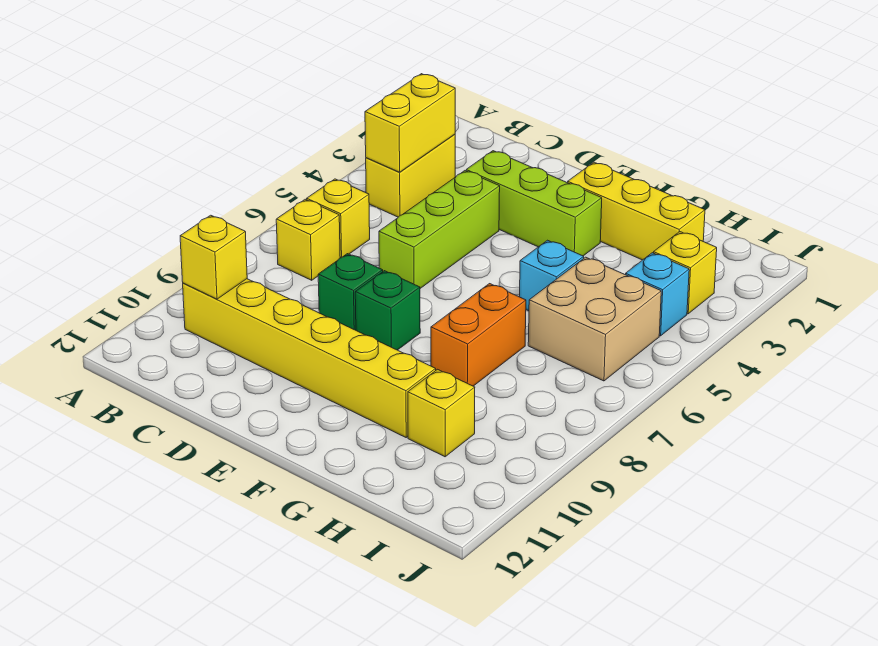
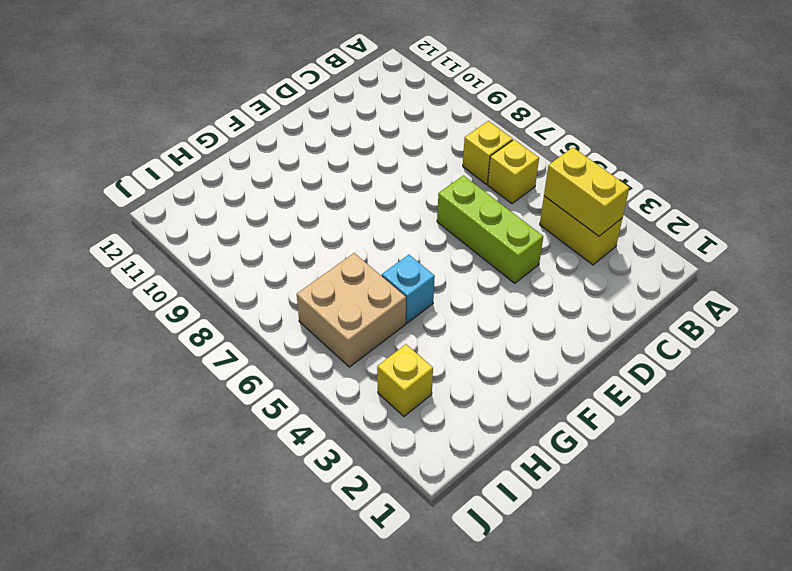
none -> yellow 1x6 brick [183,279,436,437]
none -> lime 1x3 brick [466,151,602,256]
none -> green 1x1 brick [318,254,383,330]

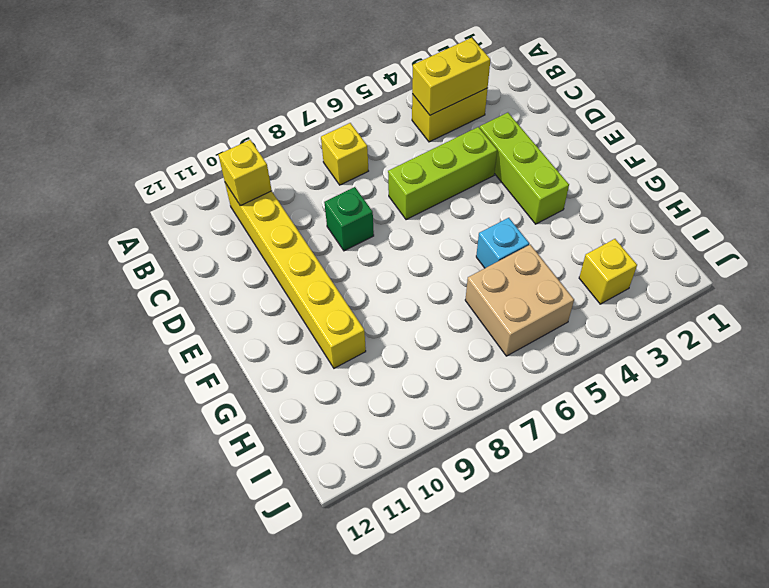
none -> yellow 1x1 brick [307,179,370,258]
none -> green 1x1 brick [355,271,420,350]
none -> yellow 1x3 brick [568,162,705,260]

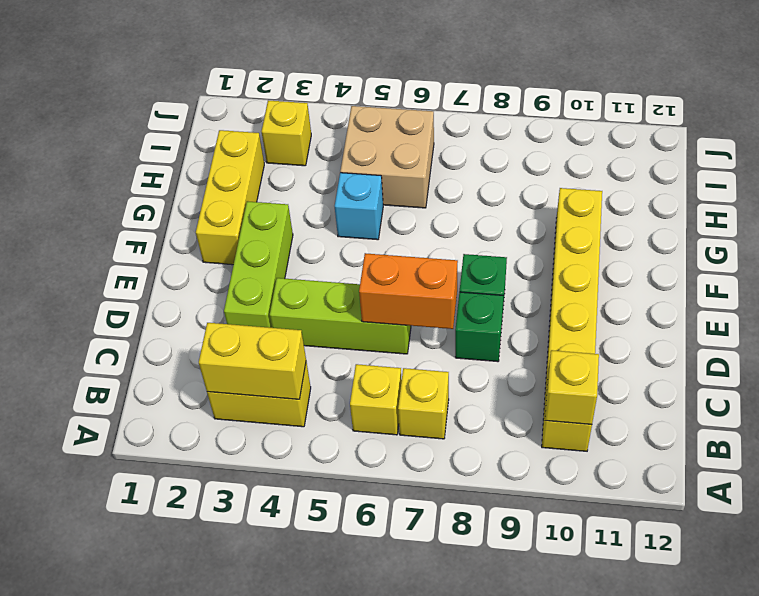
orange 1x2 brick [359,253,458,329] -> orange 1x2 brick moved to [431,284,526,386]
none -> yellow 1x1 brick [408,369,475,457]
none -> cyan 1x1 brick [625,253,689,336]

